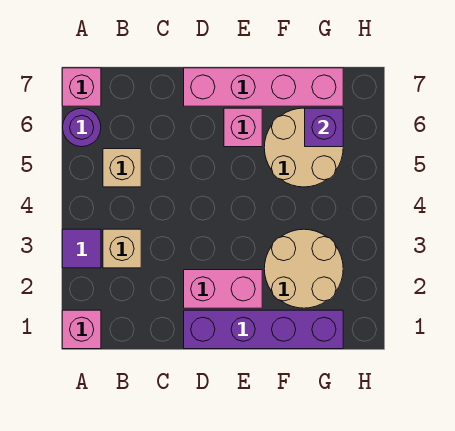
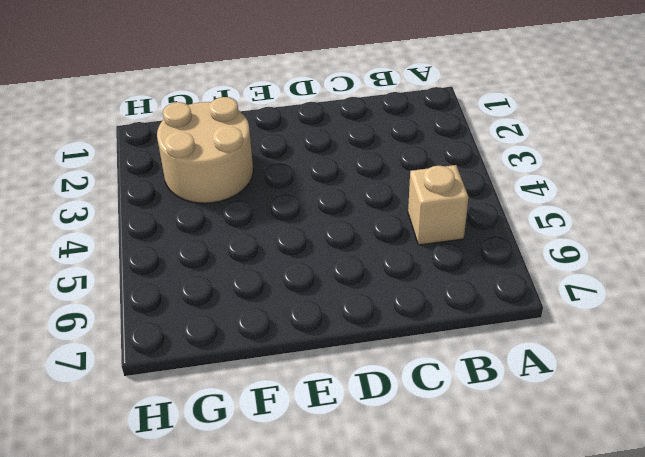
none -> pink 1x1 brick [62,310,101,349]
none -> purple 1x1 tile [62,229,101,268]
none -> purple 1x1 round brick [63,108,101,147]

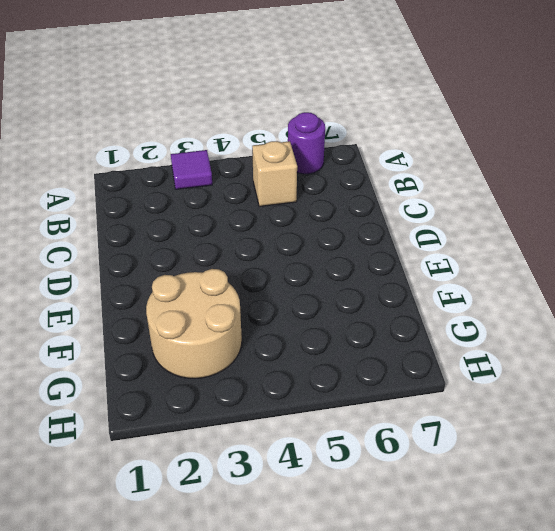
none -> pink 1x1 brick [62,310,101,349]
none -> pink 1x1 brick [62,68,101,106]
none -> tan 1x1 brick [103,229,141,268]

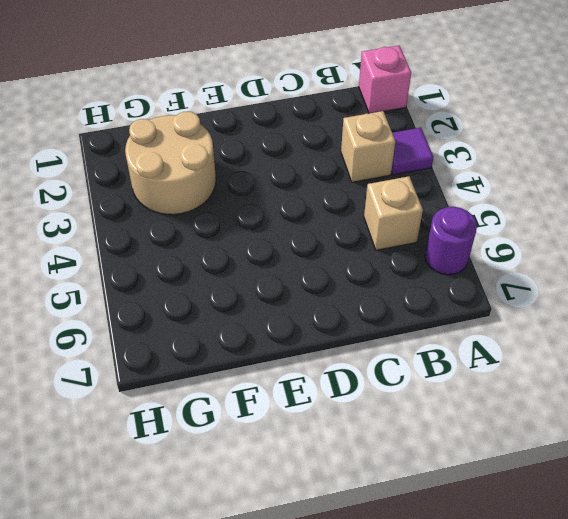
none -> pink 1x1 brick [62,68,101,106]
none -> purple 1x4 brick [184,310,343,349]
none -> pink 1x2 brick [184,270,262,308]

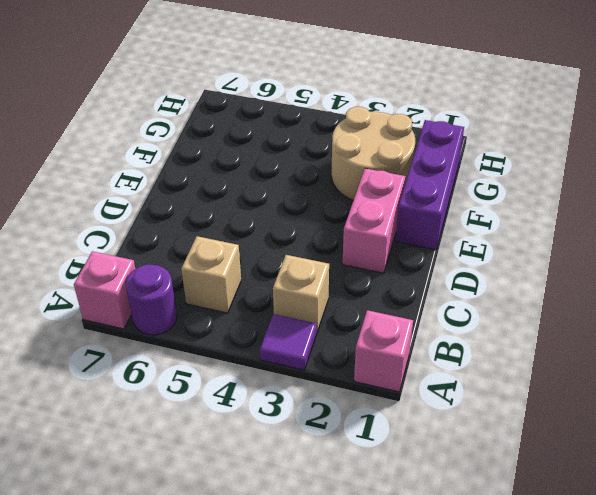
purple 1x3 brick [396,120,464,250] -> purple 1x4 brick [184,310,343,349]
none -> pink 1x4 brick [184,68,343,106]
none -> pink 1x1 brick [224,108,262,147]
none -> tan 2x2 round brick [264,108,343,187]

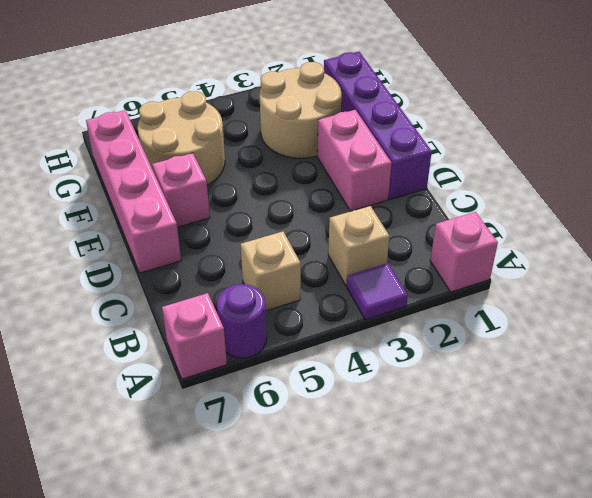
none -> purple 1x1 brick [305,108,343,147]

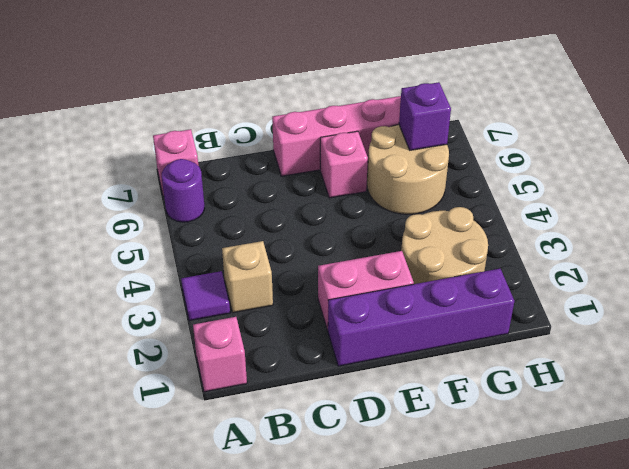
none -> tan 1x1 brick [103,149,141,187]

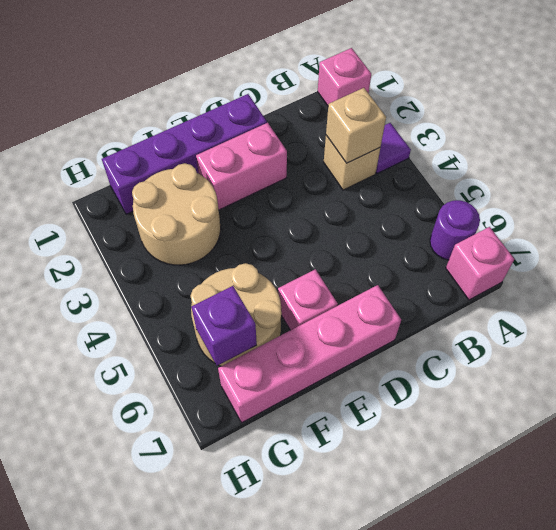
tan 1x1 brick [326,88,386,163] -> tan 1x1 brick moved to [103,149,141,187]

